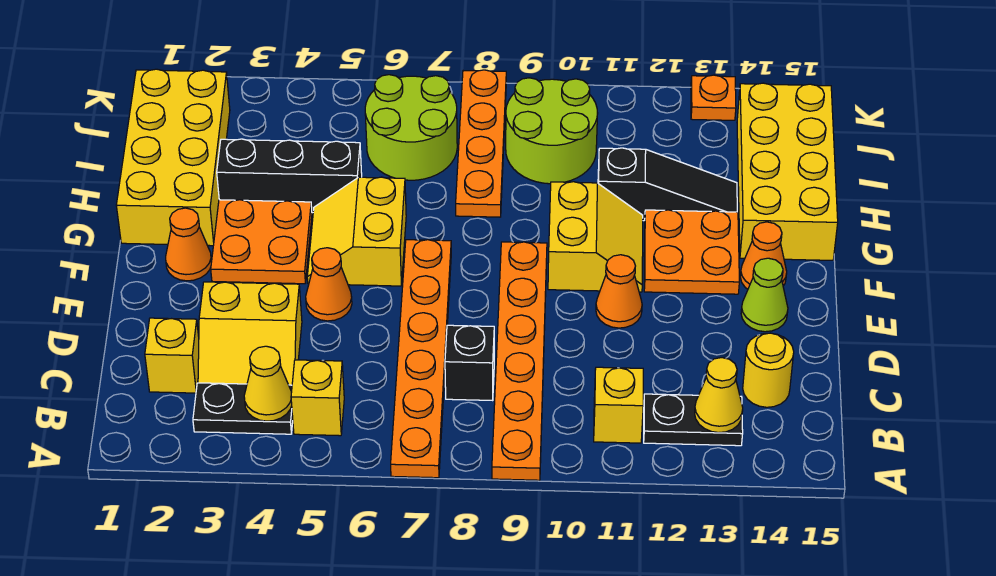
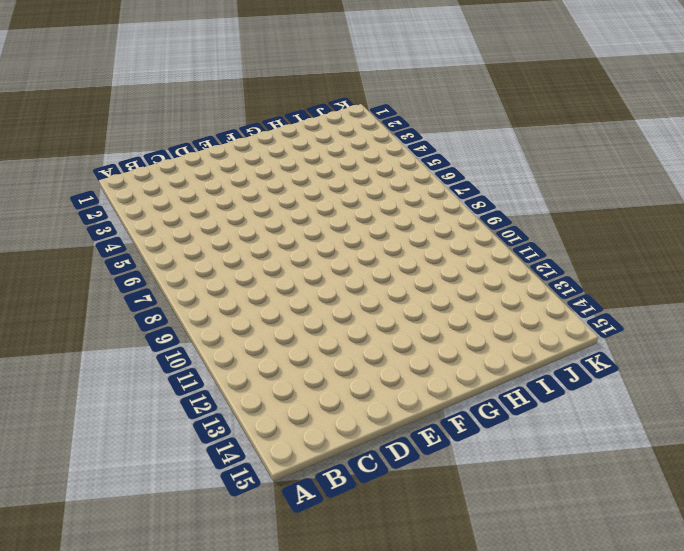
none -> orange 1x6 plate [391,240,451,478]
none -> orange 1x6 plate [492,242,547,480]
none -> black 1x2 plate [193,383,293,434]

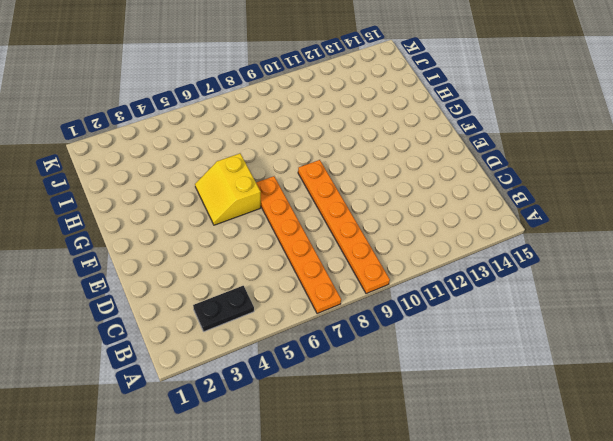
none -> yellow 1x1 brick [291,360,344,436]
none -> yellow 1x1 brick [594,367,643,443]
none -> black 1x2 plate [644,394,743,446]

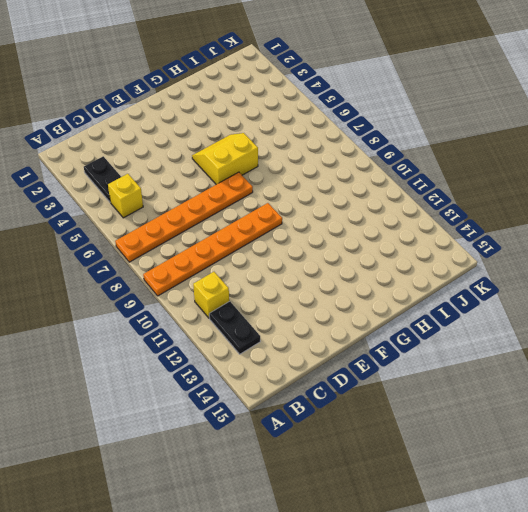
none -> yellow 1x1 brick [145,318,199,393]
none -> yellow 2x2 slope [198,282,302,385]
none -> black 1x1 brick [445,325,494,401]

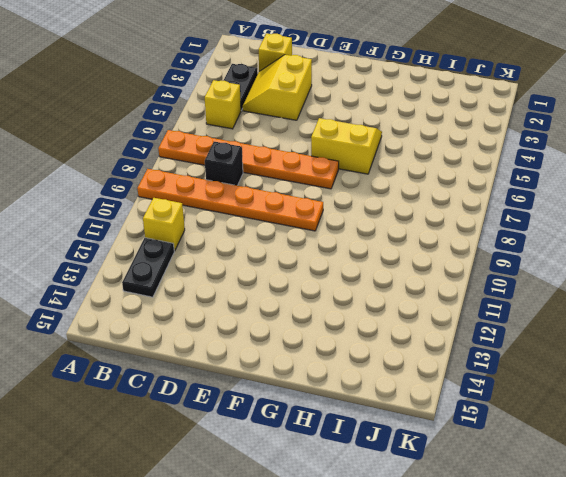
none -> yellow 1x1 round brick [743,333,794,407]
none -> orange 1x1 cone [306,248,352,321]
none -> orange 1x1 cone [596,255,642,328]

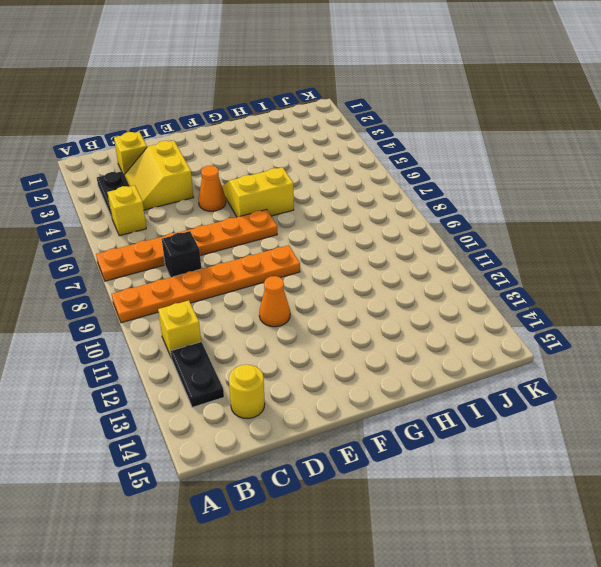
none -> lime 1x1 cone [741,258,788,332]
none -> orange 1x1 cone [166,208,211,281]
none -> orange 2x2 plate [211,200,312,284]

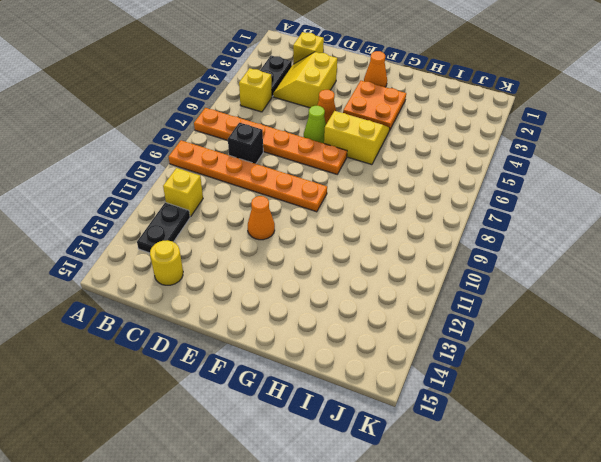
lime 1x1 cone [304,106,326,143] -> lime 1x1 cone moved to [741,258,788,332]
none -> yellow 2x2 slope [548,182,643,292]
none -> orange 2x2 plate [644,210,739,294]
none -> orange 1x1 cone [740,222,787,289]

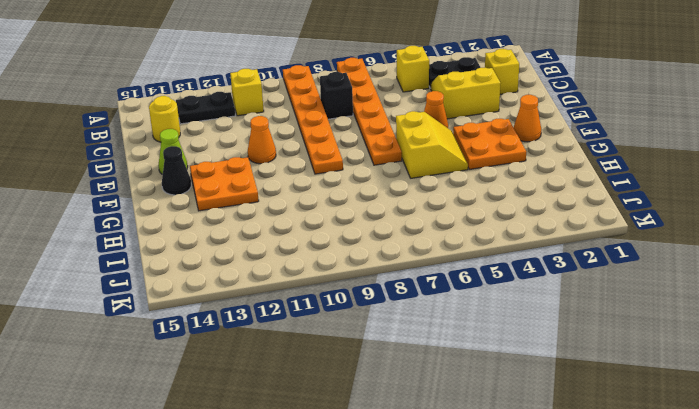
black 1x1 cone [162,146,191,195] -> orange 1x1 cone [740,222,787,289]
none -> yellow 2x2 slope [548,182,643,292]
none -> yellow 2x4 brick [116,69,230,246]
none -> yellow 2x4 brick [737,83,838,260]

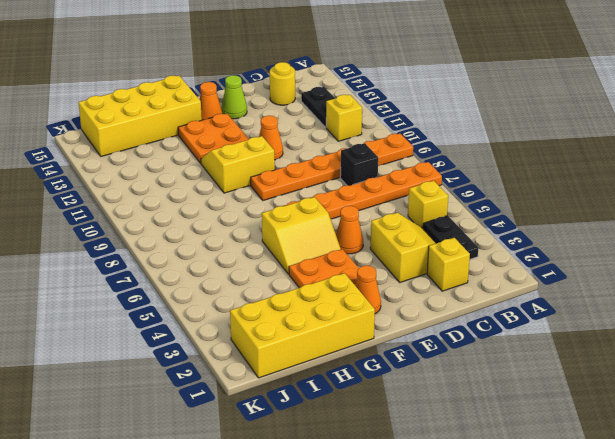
none -> black 1x3 brick [217,139,362,213]
none -> orange 1x4 plate [456,70,506,217]
none -> black 1x3 slope [598,148,737,221]

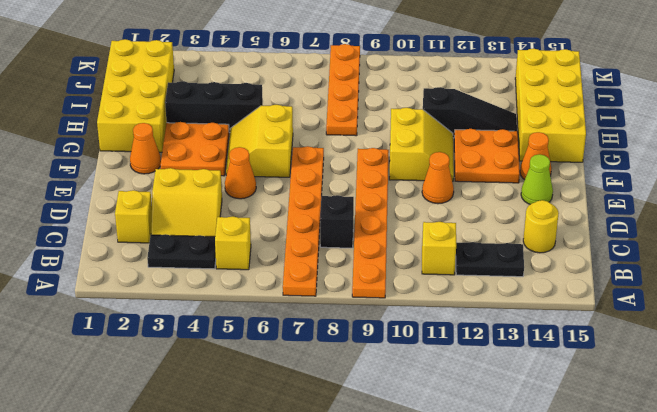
none -> lime 2x2 round brick [365,75,457,180]
none -> lime 2x2 round brick [506,78,598,184]
none -> orange 1x1 plate [691,75,736,120]

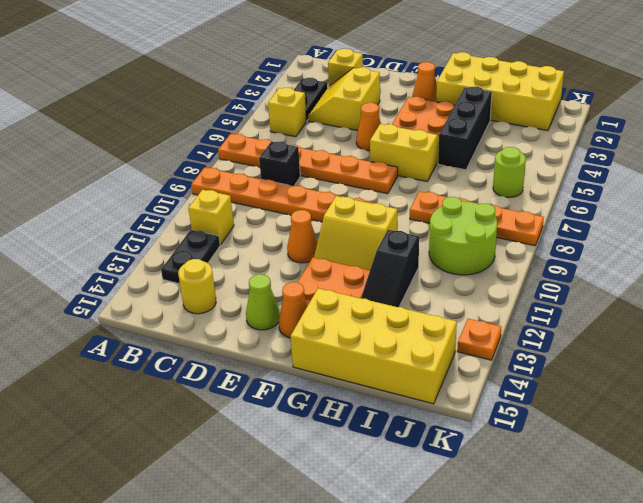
lime 1x1 round brick [493,147,526,197] -> lime 2x2 round brick [365,75,457,180]
none -> yellow 1x1 cone [244,346,292,421]
none -> yellow 1x1 cone [695,358,743,433]

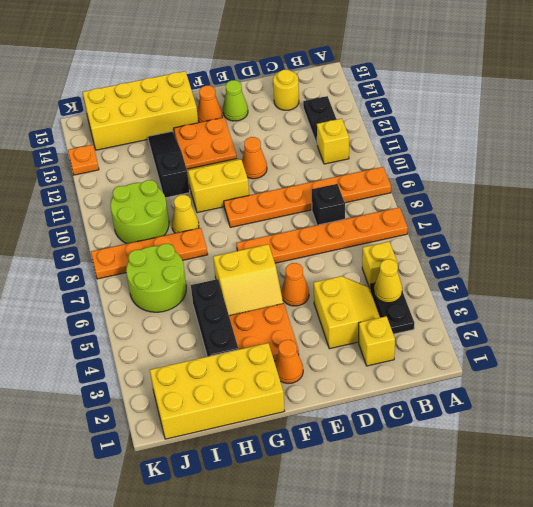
yellow 1x1 cone [172,195,199,233] -> yellow 1x1 cone moved to [695,358,743,433]

